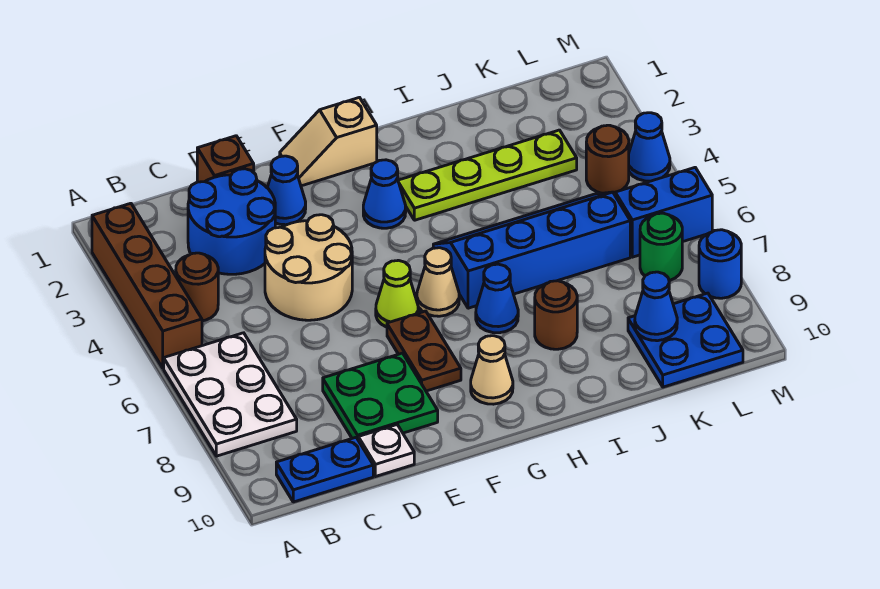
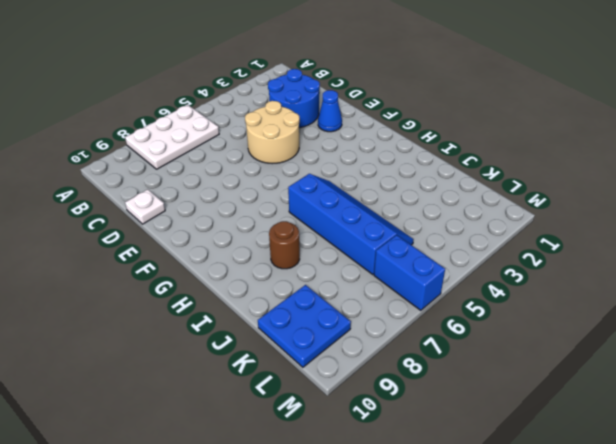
none -> brown 1x4 brick [92,203,202,368]
none -> brown 1x1 round brick [176,253,218,321]
none -> blue 1x2 plate [276,437,373,502]

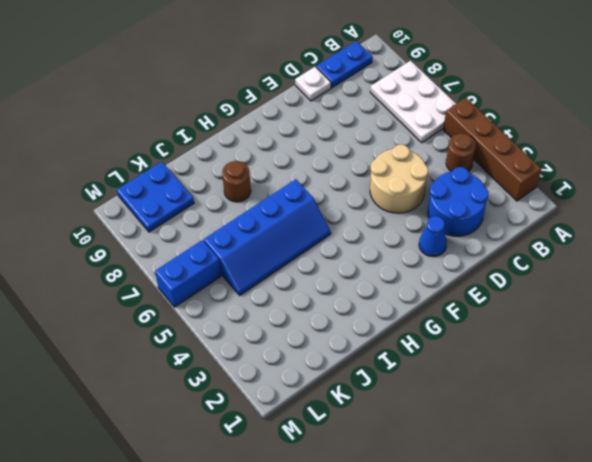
none -> brown 1x1 brick [197,136,254,182]
none -> green 2x2 plate [323,353,438,439]
none -> tan 1x2 slope [280,98,377,186]

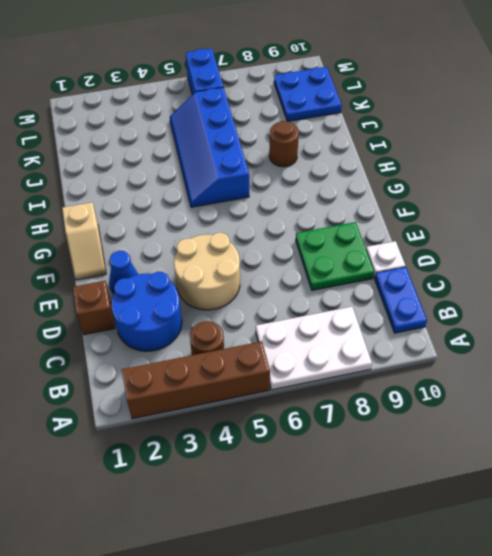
none -> lime 1x1 cone [376,260,418,327]
none -> brown 1x2 plate [387,311,461,391]
none -> blue 1x1 cone [363,160,406,228]

